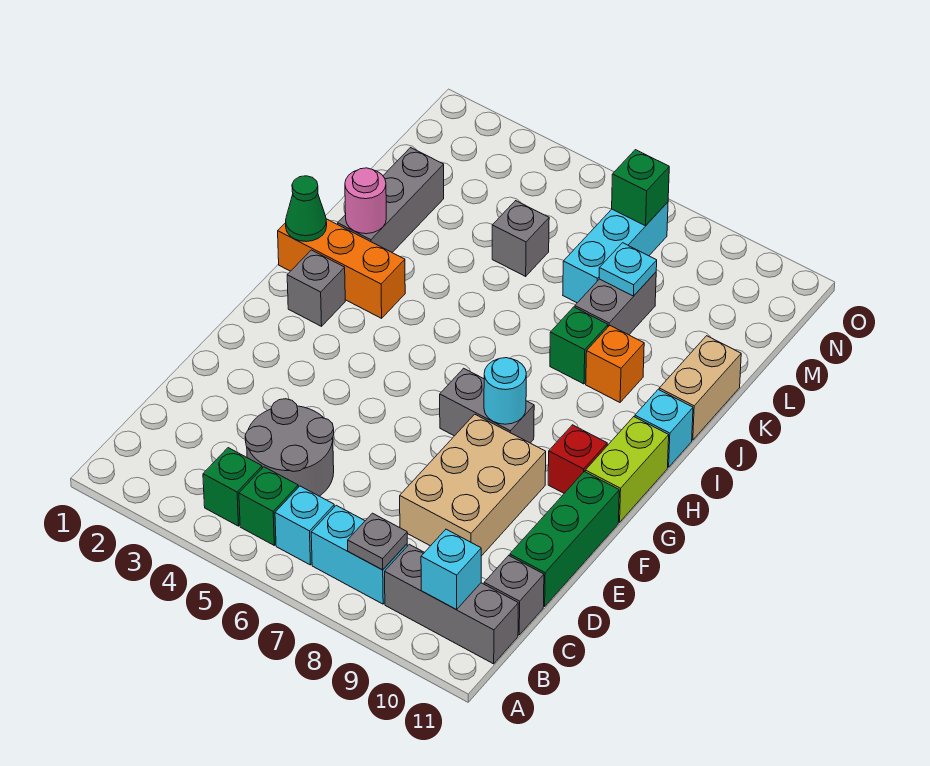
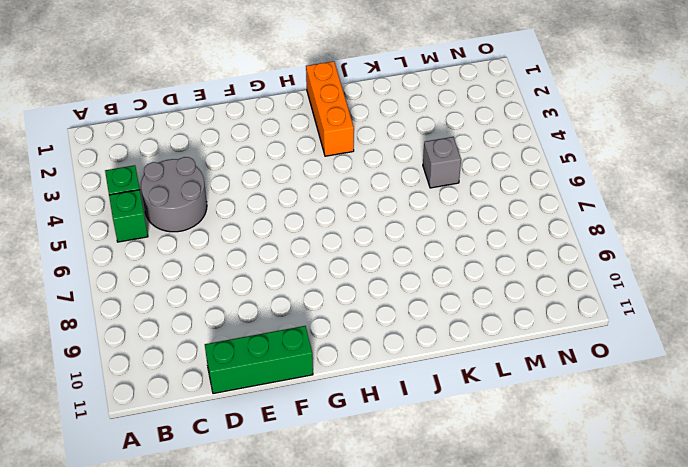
none -> cyan 1x1 brick [275,486,334,565]
none -> cyan 1x2 brick [311,505,407,604]
none -> grey 1x3 brick [385,544,518,664]

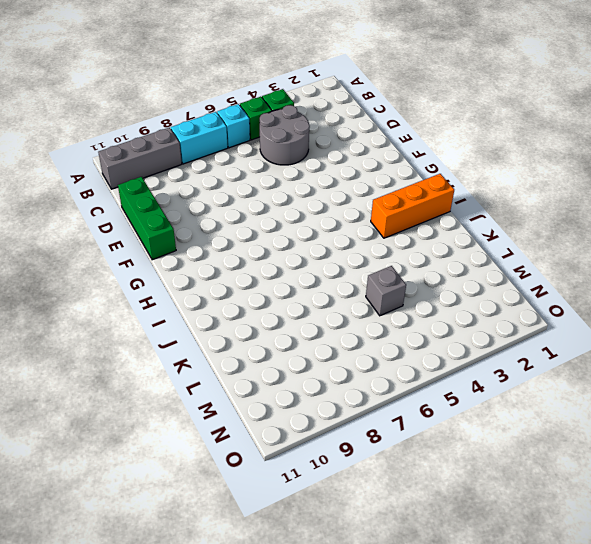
none -> grey 1x1 brick [484,556,544,635]
none -> tan 2x3 brick [400,414,546,556]
none -> grey 1x2 brick [440,368,534,443]

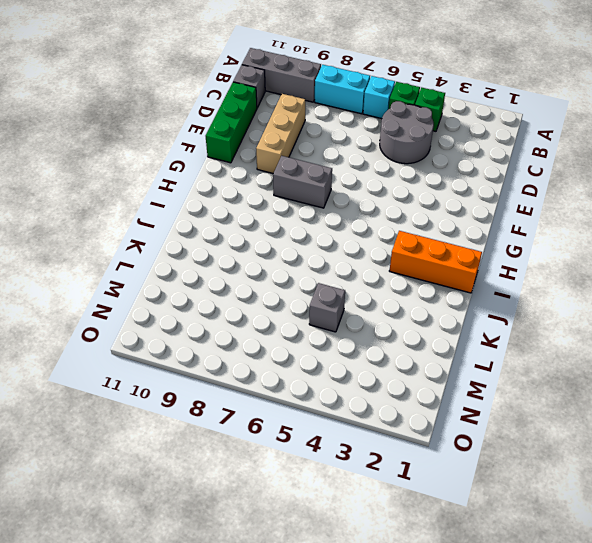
tan 1x3 brick [256,94,305,173] -> tan 2x3 brick [400,414,546,556]
none -> red 1x1 brick [548,425,607,493]
none -> lime 1x2 brick [585,417,669,522]
none -> grey 1x1 brick [287,250,345,326]

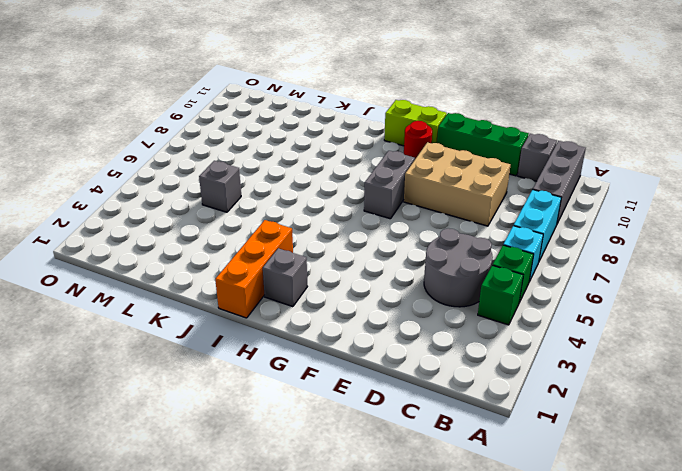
red 1x1 round brick [404,121,432,159] -> red 1x1 brick [548,425,607,493]
none -> cyan 1x1 brick [635,389,693,467]
none -> grey 1x3 brick [338,148,444,252]
none -> green 1x1 brick [550,307,608,384]

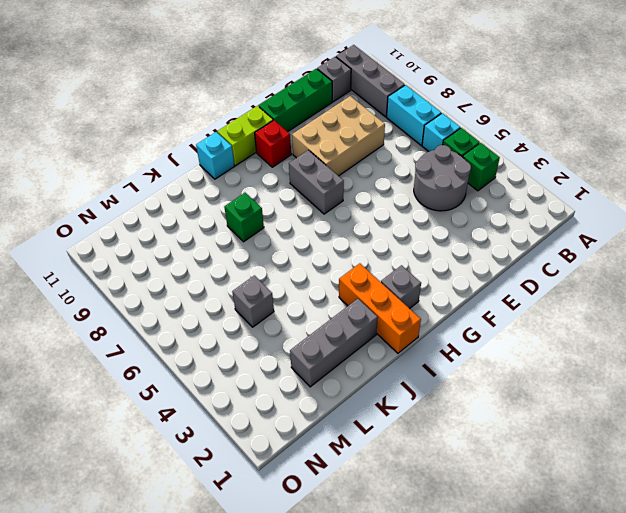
none -> orange 1x1 brick [586,326,644,402]
none -> tan 1x2 brick [659,336,741,440]
none -> grey 1x2 brick [575,272,656,335]

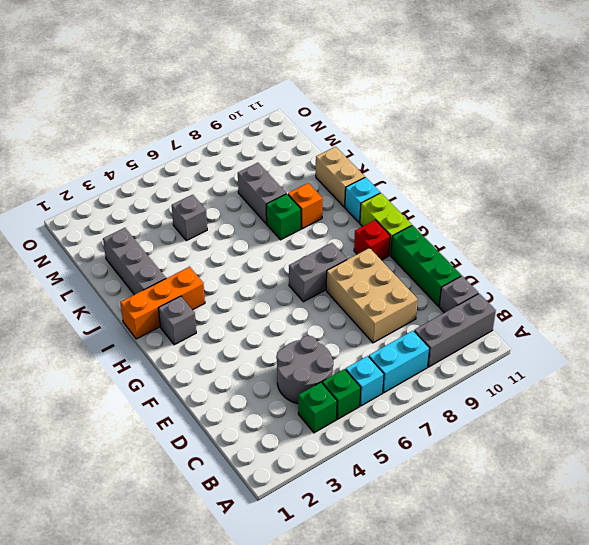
none -> cyan 1x3 brick [563,202,668,303]
none -> grey 1x1 plate [348,513,407,570]
none -> cyan 1x1 brick [421,529,481,610]

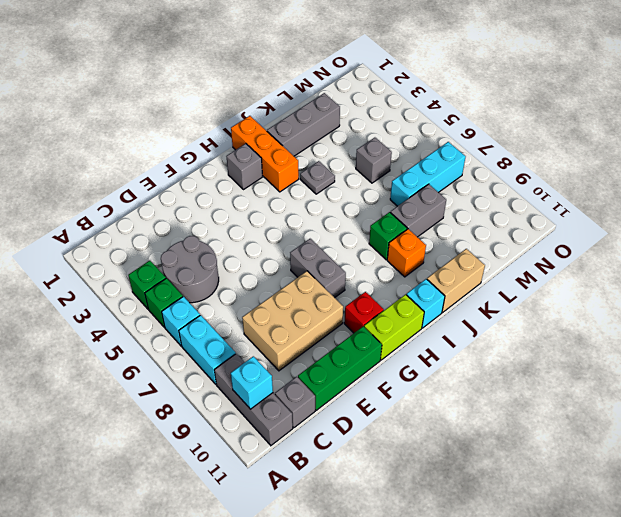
grey 1x1 plate [300,161,335,194] -> grey 1x1 plate moved to [348,513,407,570]
none -> cyan 1x1 round brick [484,358,526,424]
none -> green 1x1 cone [286,176,327,242]
none -> pink 1x1 round brick [345,168,386,234]

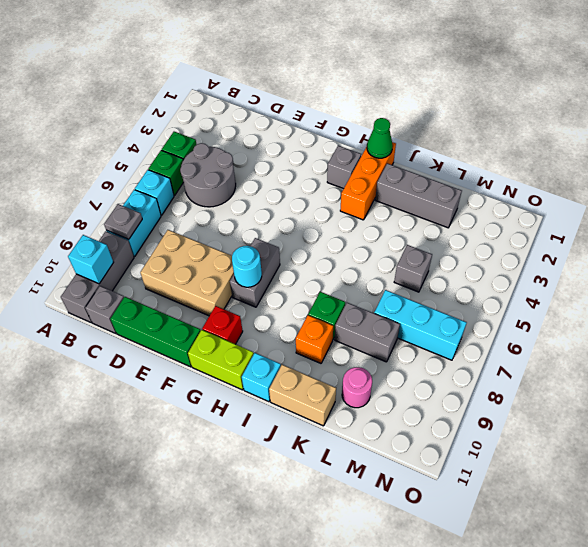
pink 1x1 round brick [342,367,372,408] -> pink 1x1 round brick moved to [345,168,386,234]
none -> cyan 1x1 plate [599,243,657,296]
none -> green 1x1 brick [612,150,669,226]

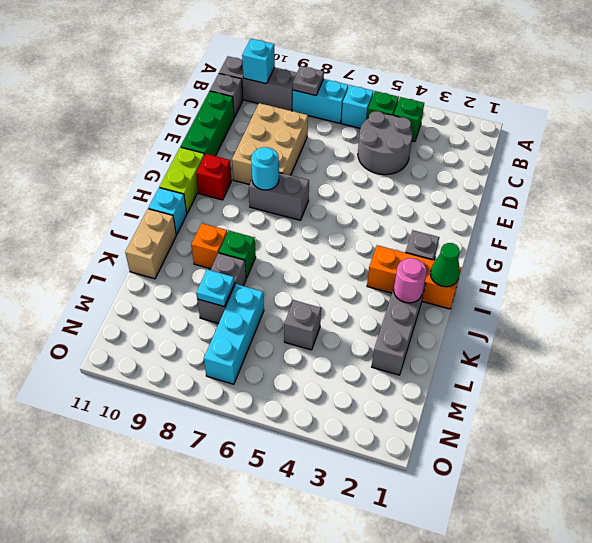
none -> green 1x1 brick [612,150,669,226]

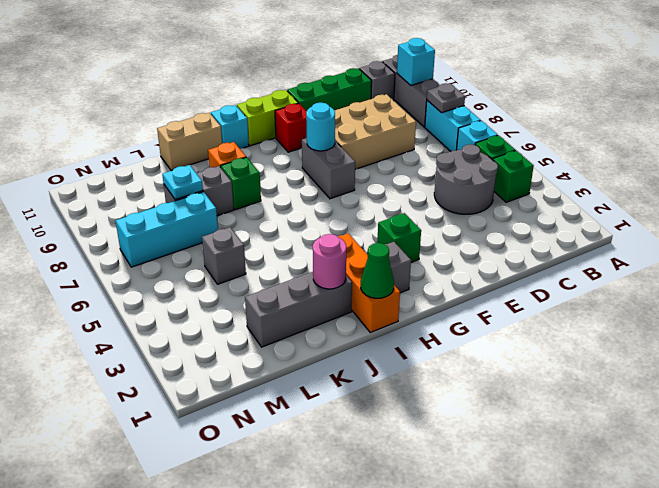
green 1x1 brick [377,213,421,262] -> green 1x1 brick moved to [612,150,669,226]

